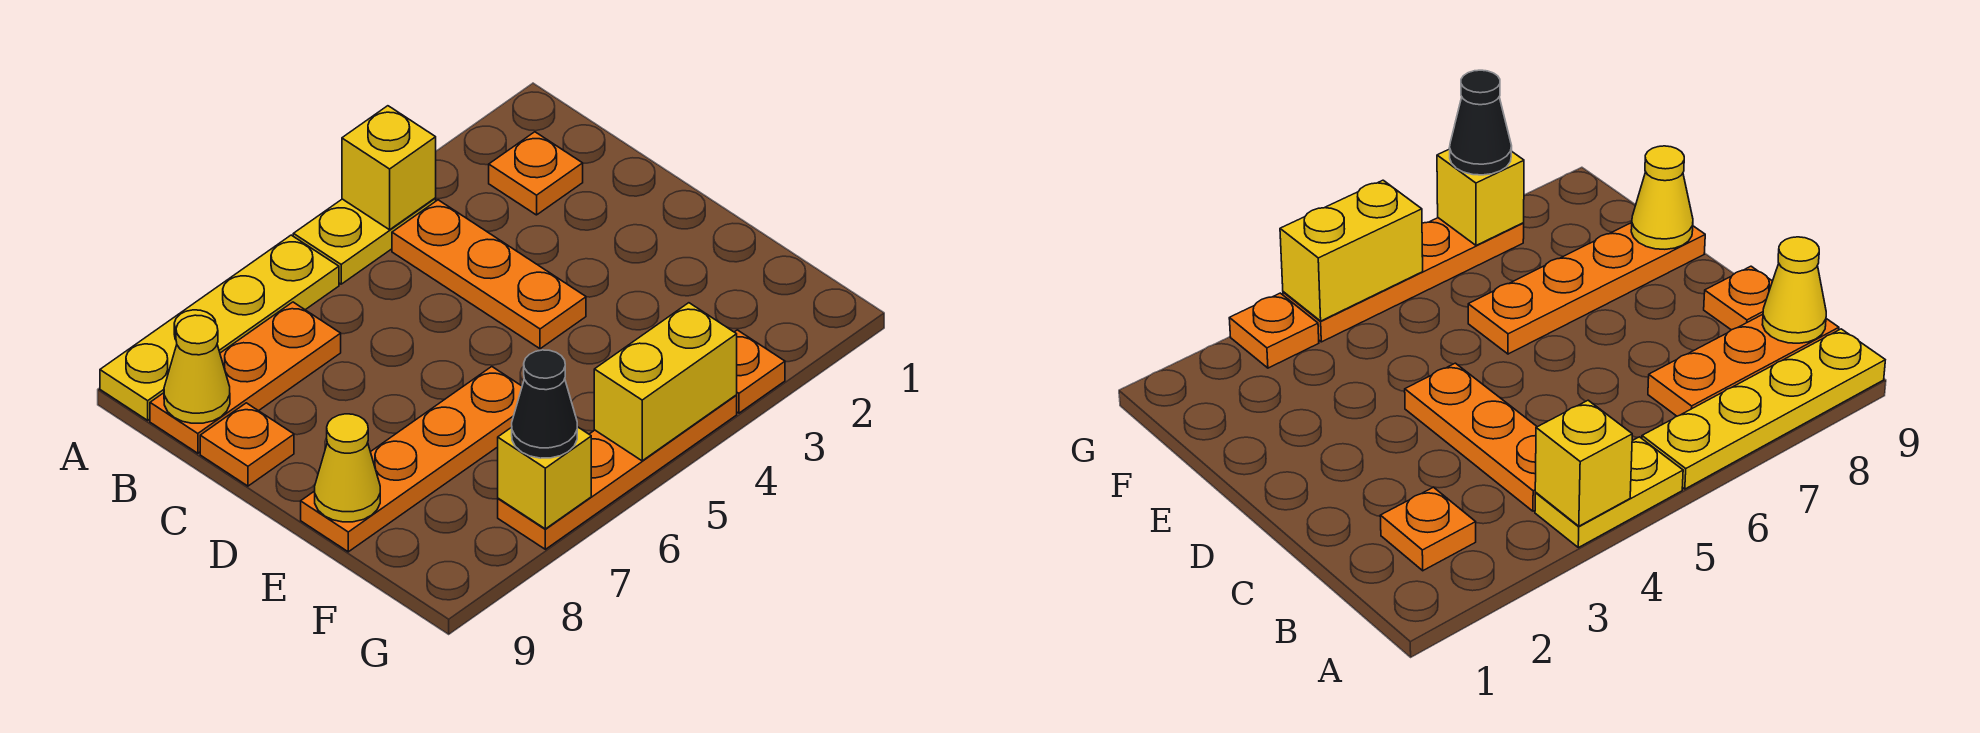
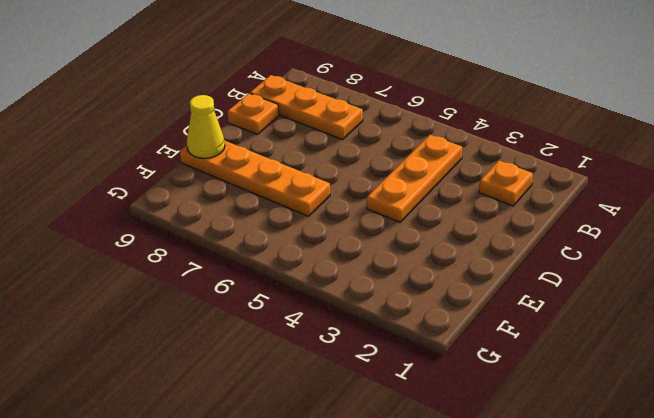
none -> yellow 1x2 plate [293,198,436,284]
none -> yellow 1x4 plate [100,235,339,420]
none -> orange 1x1 plate [735,330,785,413]

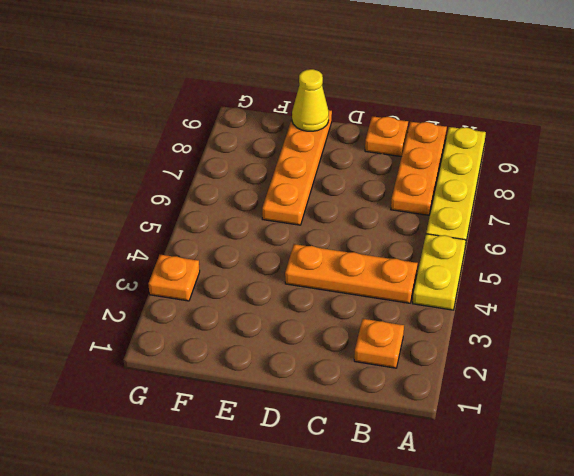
none -> orange 1x4 plate [498,395,737,549]
none -> yellow 1x1 brick [342,106,436,230]
none -> yellow 1x1 cone [164,315,230,423]

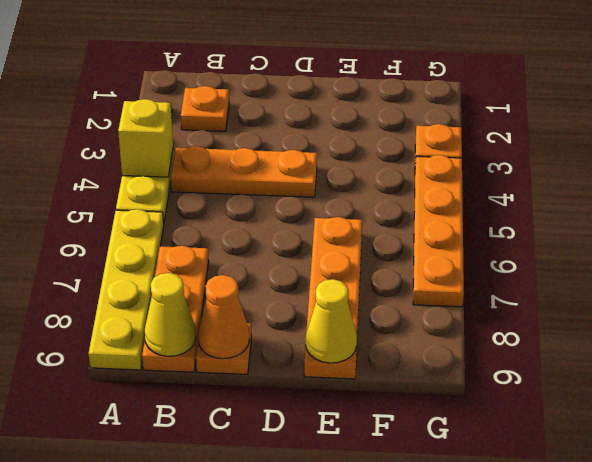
orange 1x1 cone [198,275,249,359] -> none
none -> yellow 1x2 brick [594,303,737,461]
none -> yellow 1x1 brick [498,427,591,529]
none -> black 1x1 cone [512,350,577,458]

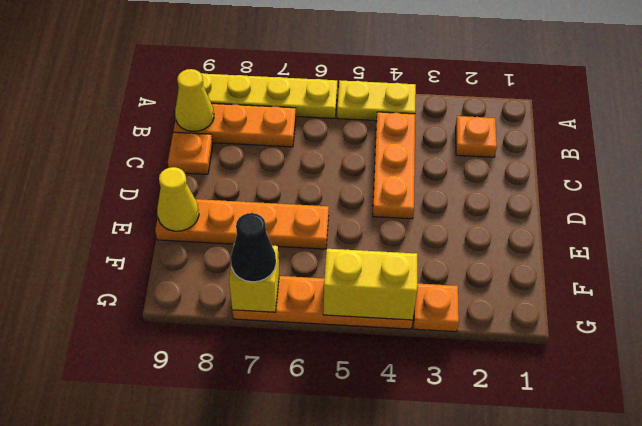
none -> yellow 1x1 brick [342,106,436,230]

